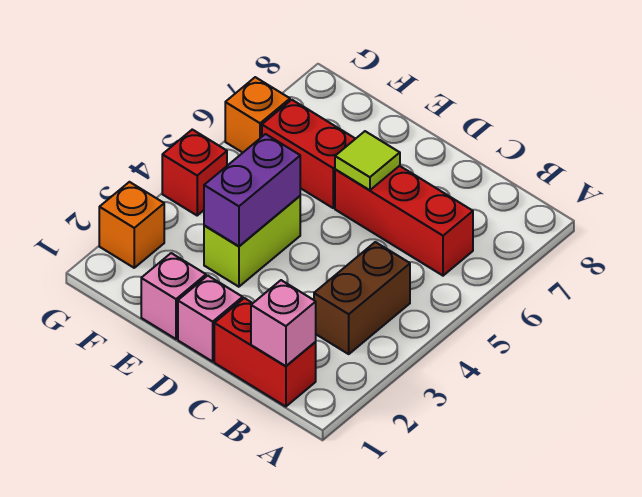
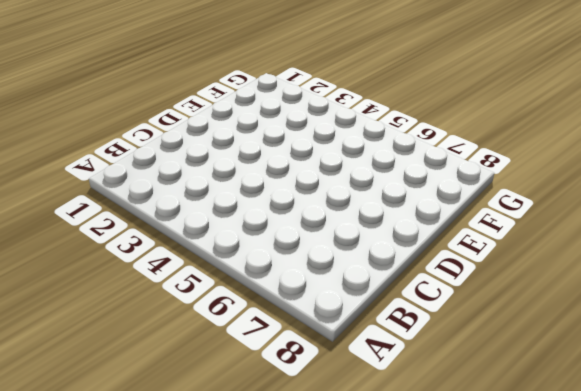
none -> red 1x2 brick [214,298,316,407]
none -> brown 1x2 brick [314,242,410,354]
none -> red 1x3 brick [335,166,473,276]

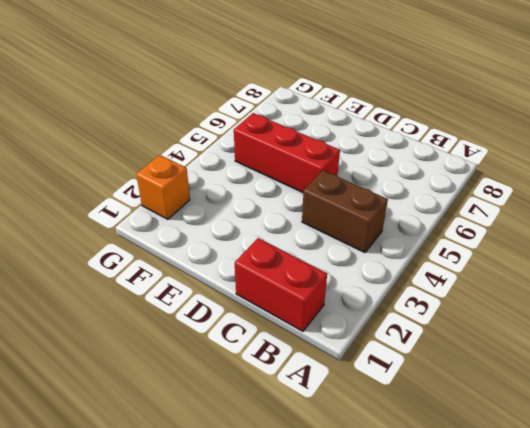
brown 1x2 brick [302,170,388,253] -> brown 1x2 brick turned to [314,242,410,354]
red 1x3 brick [234,113,340,193] -> red 1x3 brick moved to [335,166,473,276]
none -> pink 1x1 brick [178,276,243,362]
none -> pink 1x1 brick [141,253,206,339]
none -> lime 1x2 brick [204,196,300,287]

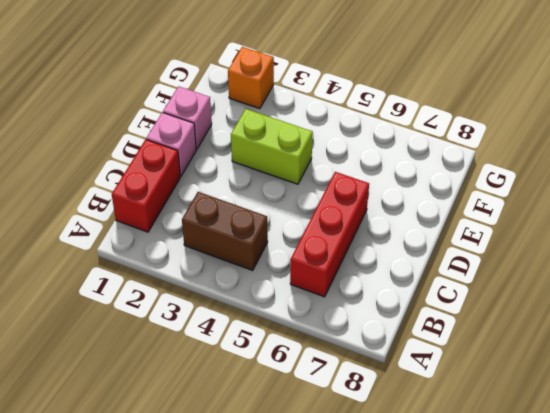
none -> red 1x2 brick [262,100,355,208]
none -> red 1x1 brick [162,130,227,215]
none -> orange 1x1 brick [225,77,290,153]

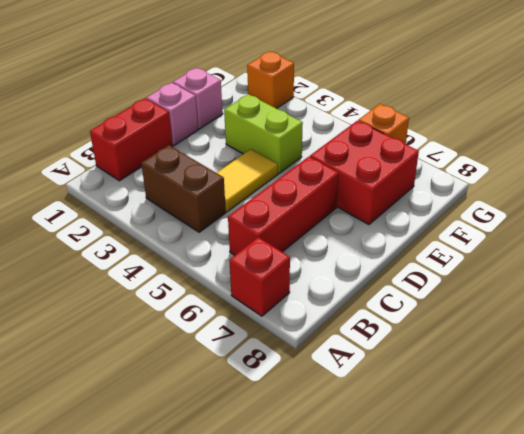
red 1x1 brick [229,237,290,316] -> red 1x1 brick moved to [162,130,227,215]
yellow 1x2 tile [217,149,278,212] -> none
red 2x2 brick [310,121,419,225] -> red 1x2 brick [262,100,355,208]
none -> pink 1x1 brick [251,280,316,366]
none -> lime 1x1 tile [335,131,400,190]
none -> purple 1x2 brick [204,134,300,246]

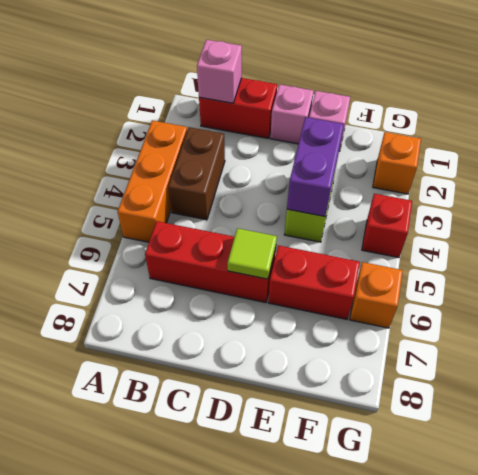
orange 1x3 brick [118,120,187,242] -> none

